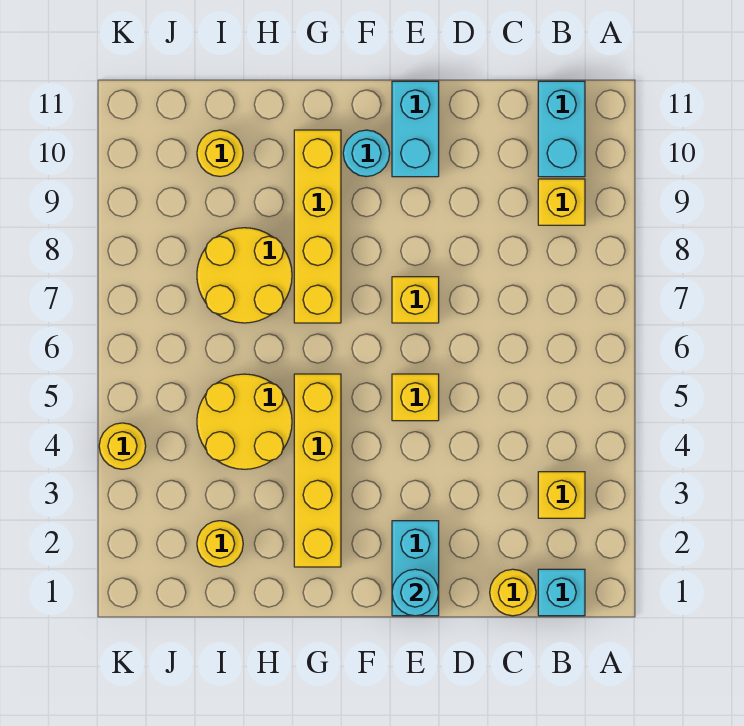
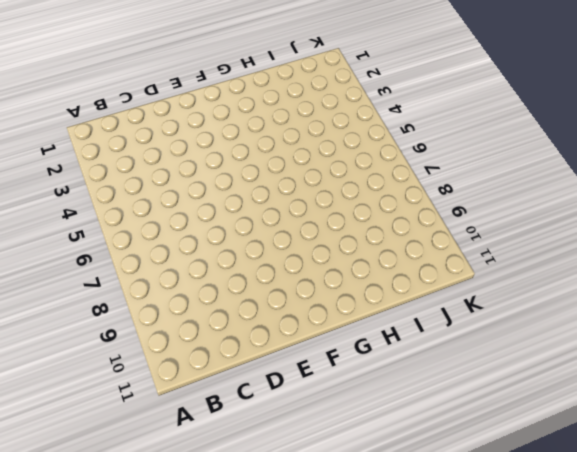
none -> cyan 1x1 brick [538,569,585,616]
none -> yellow 1x1 brick [538,472,585,518]
none -> yellow 1x1 brick [538,179,585,225]

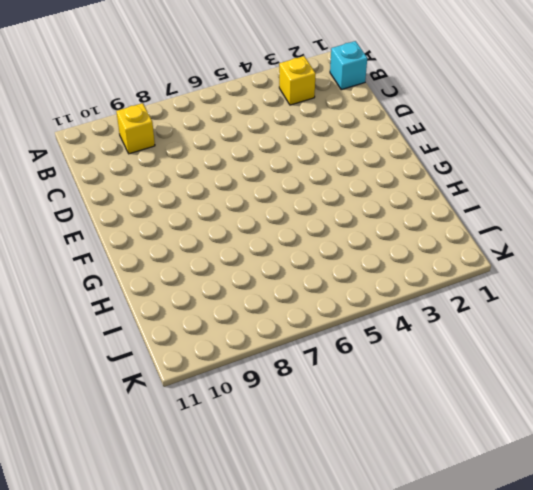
none -> cyan 1x2 brick [538,81,585,177]
none -> yellow 1x1 round brick [490,569,536,616]
none -> cyan 1x2 brick [392,521,439,616]

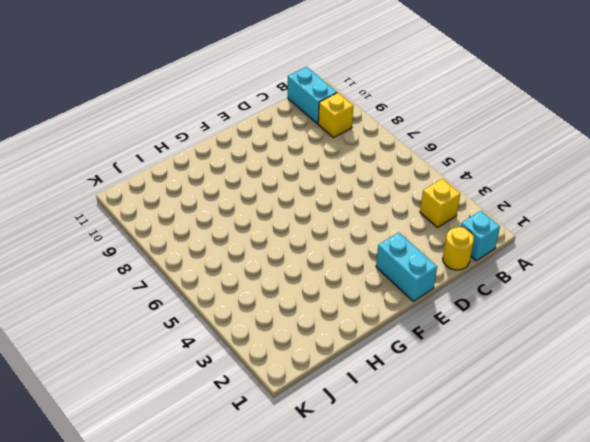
none -> yellow 1x1 brick [392,374,439,421]
none -> yellow 1x1 brick [392,277,439,323]
none -> cyan 1x2 brick [392,81,439,177]

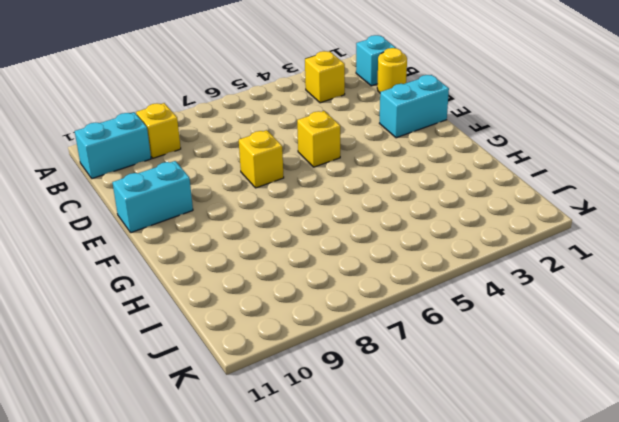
none -> cyan 1x1 round brick [343,130,390,177]
none -> yellow 1x4 brick [294,374,341,567]
none -> yellow 1x4 brick [294,130,341,323]

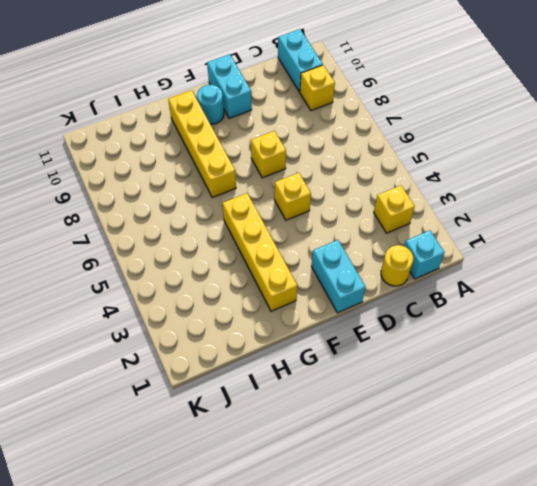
none -> yellow 2x2 round brick [197,374,292,469]
none -> yellow 2x2 round brick [197,228,292,323]
none -> yellow 1x1 round brick [197,521,243,567]

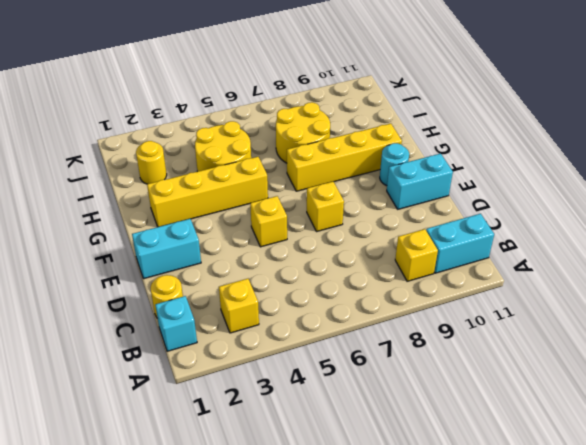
none -> yellow 1x1 round brick [197,130,243,176]
none -> yellow 1x1 round brick [99,423,146,469]
none -> cyan 1x1 round brick [392,569,439,616]

